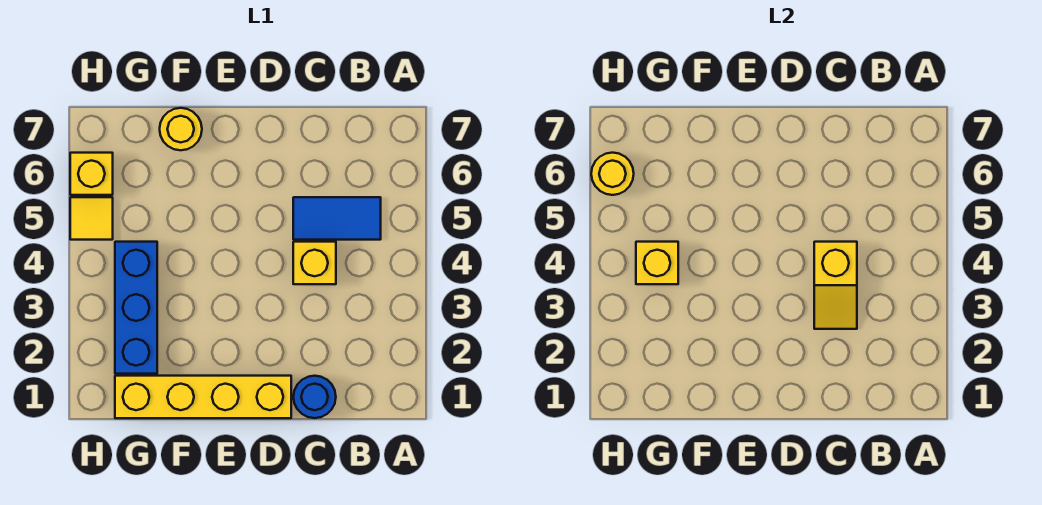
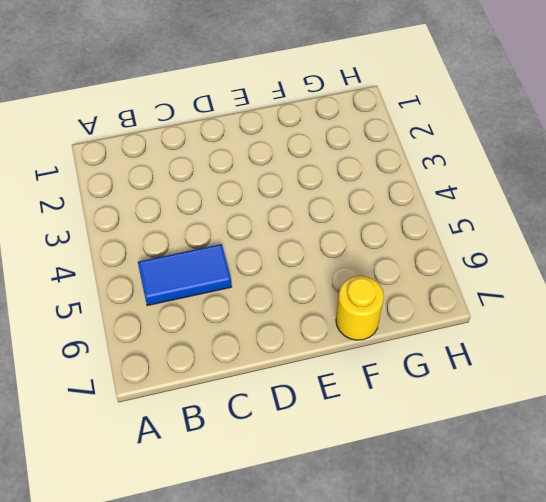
none -> blue 1x1 round brick [293,376,336,418]
none -> yellow 1x1 brick [293,242,336,284]

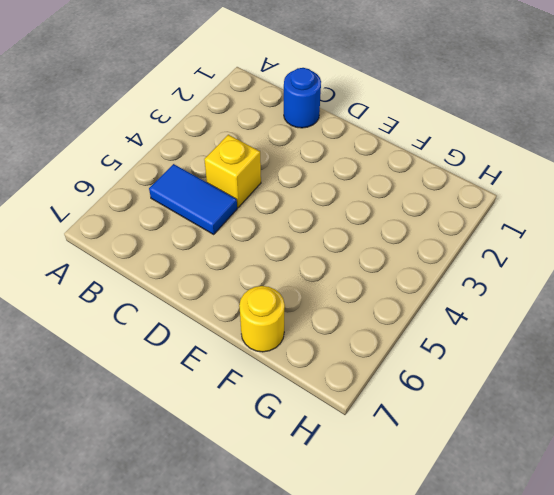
none -> yellow 1x4 brick [115,376,291,418]
none -> blue 1x3 brick [115,242,157,374]

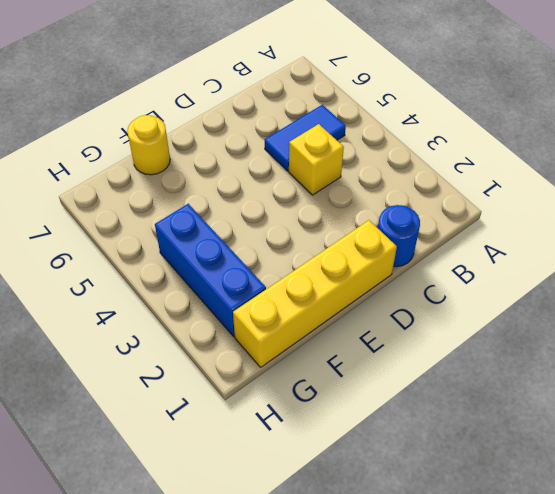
none -> yellow 1x1 tile [70,197,113,240]
none -> yellow 1x1 brick [70,153,113,195]

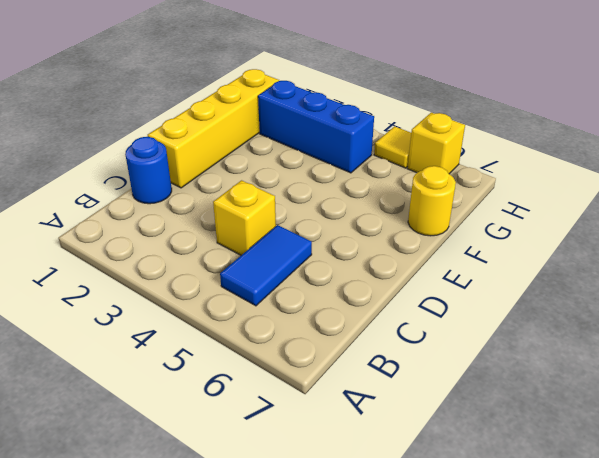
none -> yellow 1x2 slope [814,242,857,329]
none -> yellow 1x1 brick [636,242,678,284]

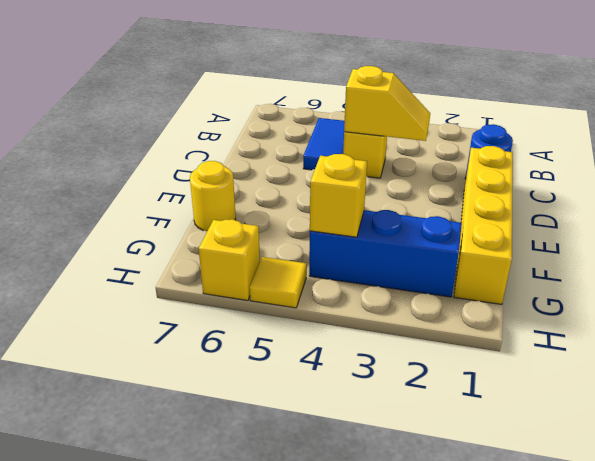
none -> yellow 1x1 round brick [591,153,634,195]

